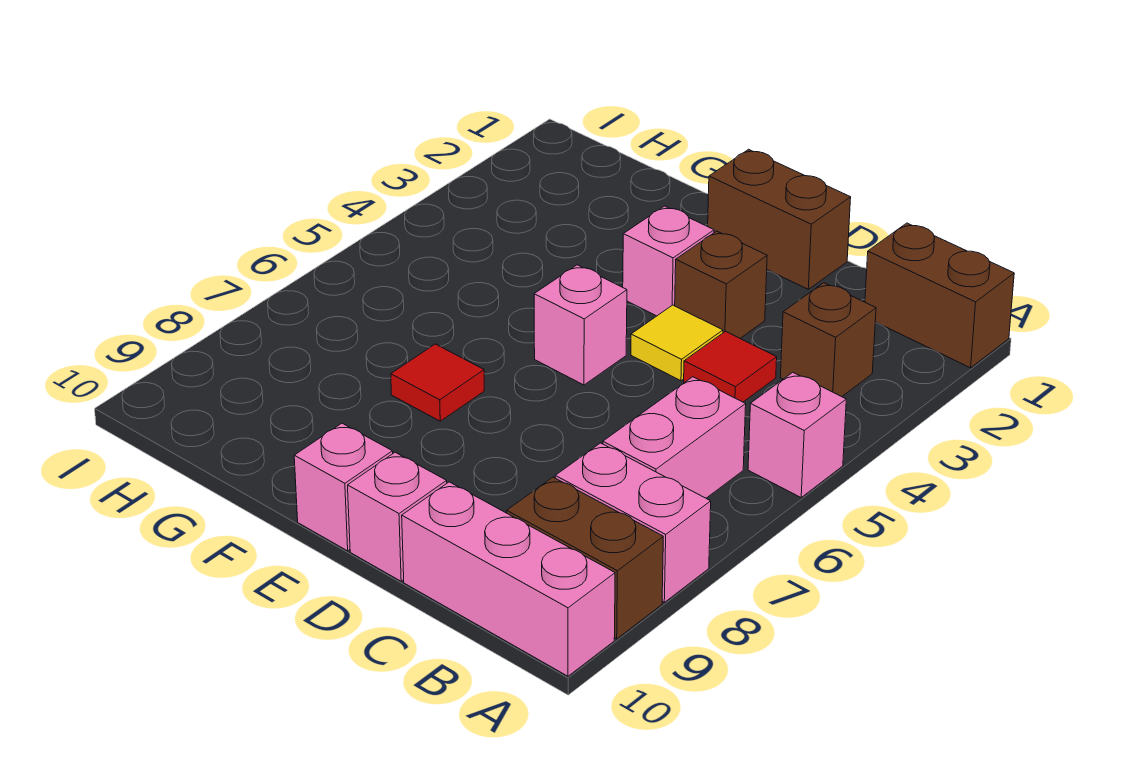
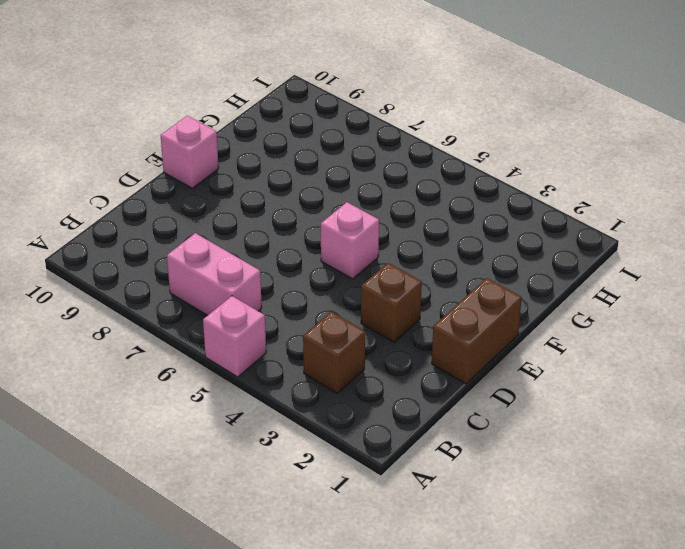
none -> brown 1x2 brick [865,223,1014,368]
none -> pink 1x2 brick [555,443,711,602]
none -> brown 1x2 brick [507,477,663,639]

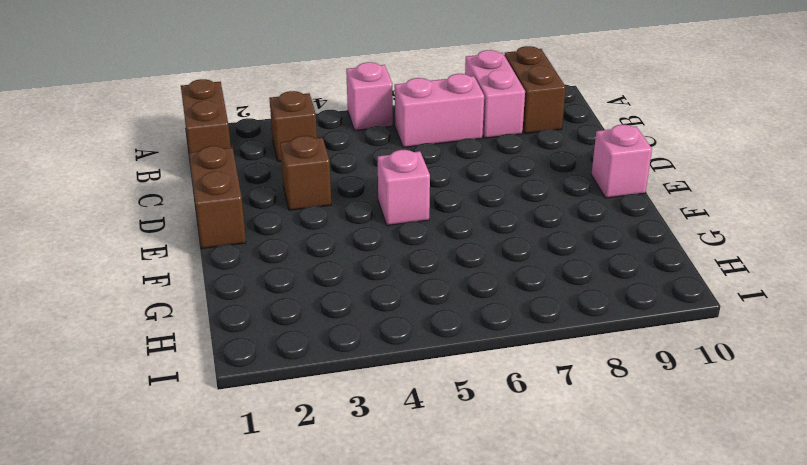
none -> pink 1x3 brick [402,482,615,676]
none -> red 1x1 tile [684,331,777,402]
none -> yellow 1x1 tile [631,305,723,381]

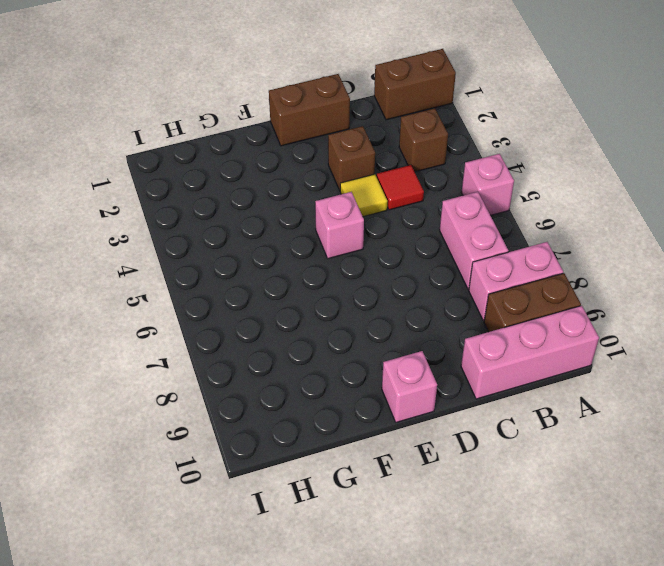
none -> pink 1x1 brick [348,452,447,581]
none -> pink 1x1 brick [623,206,714,316]
none -> red 1x1 tile [391,344,484,421]

